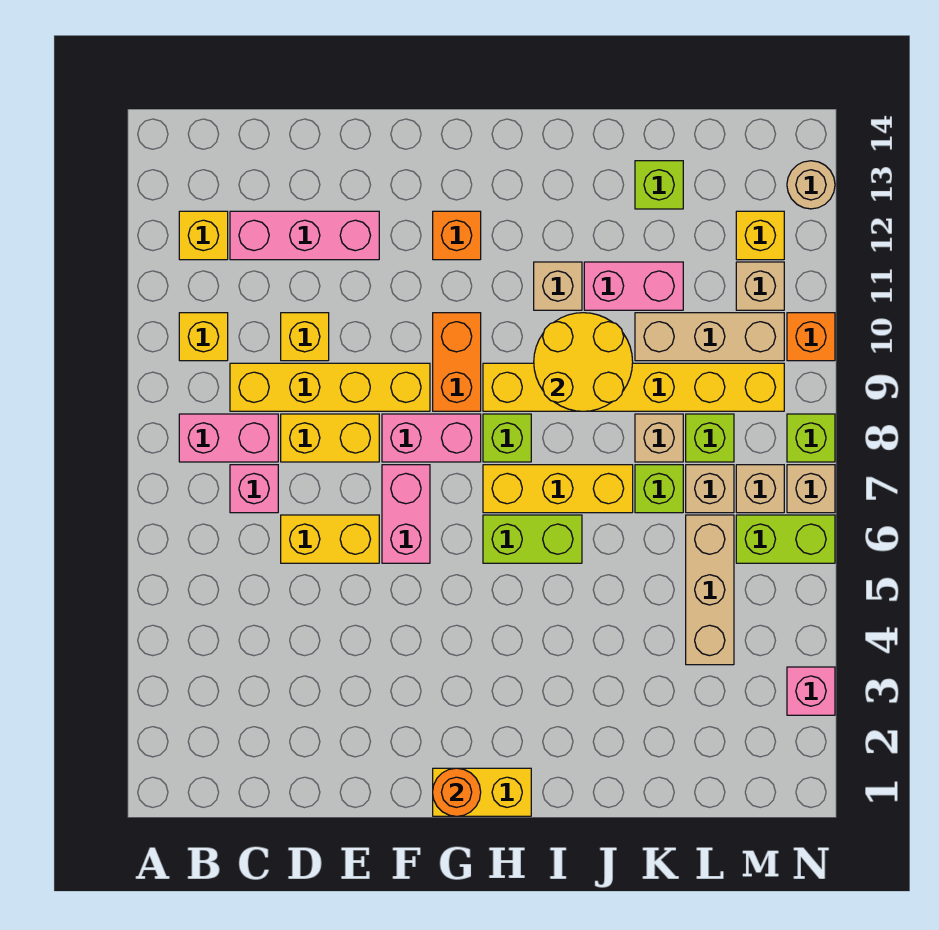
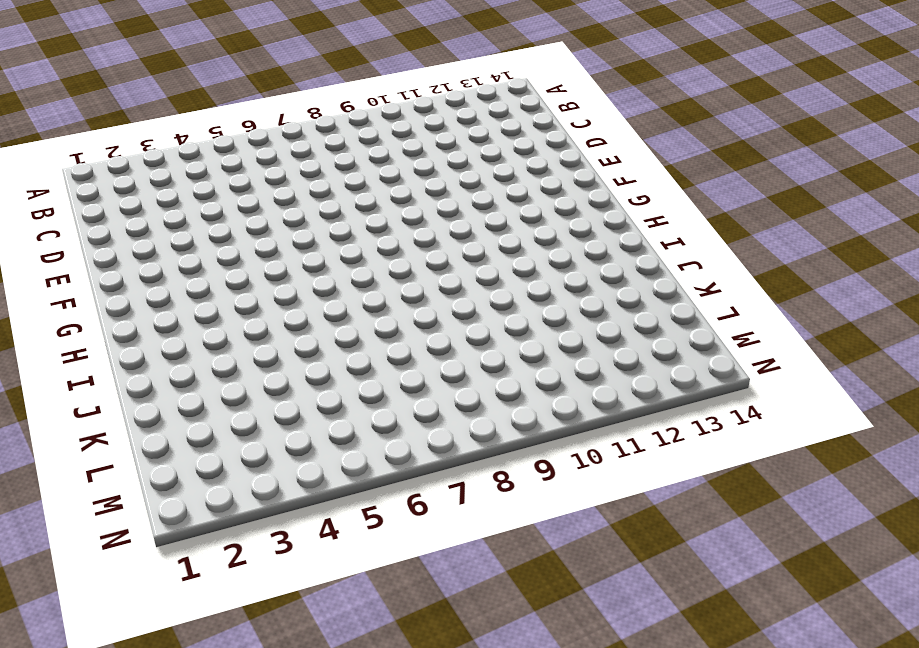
none -> pink 1x2 brick [179,414,278,462]
none -> yellow 1x1 brick [179,313,228,361]
none -> yellow 1x1 brick [179,211,228,260]
none -> pink 1x1 brick [230,465,278,513]

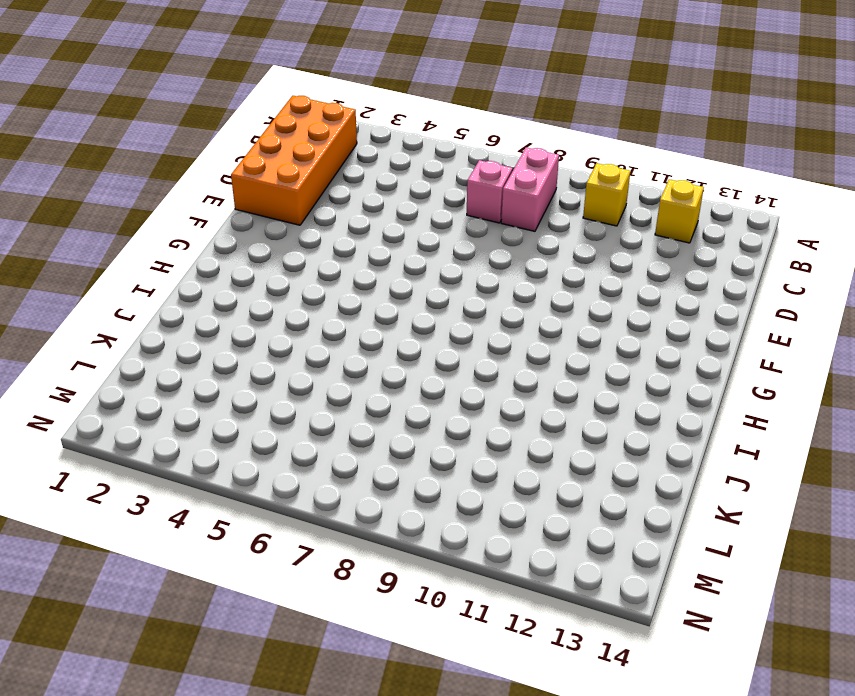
orange 2x4 brick [231,96,357,225] -> none
none -> yellow 1x4 brick [230,363,430,411]
none -> pink 1x3 brick [230,211,379,260]
none -> yellow 1x2 brick [281,515,379,563]
none -> yellow 1x2 brick [281,414,379,462]

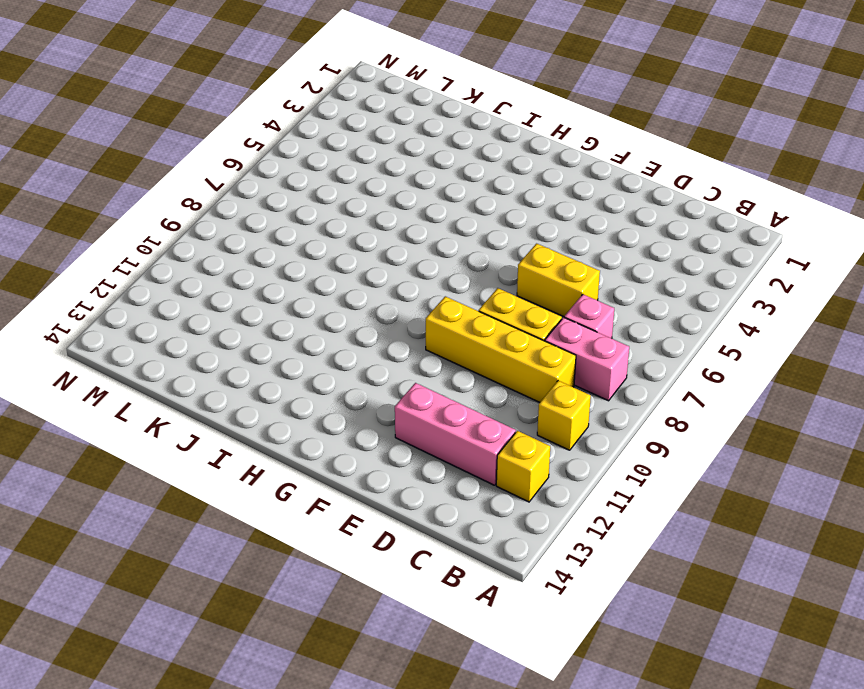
none -> yellow 1x1 brick [281,313,329,361]
none -> pink 1x2 brick [382,465,430,563]
none -> pink 1x2 brick [382,414,481,462]
none -> yellow 1x2 brick [433,768,531,816]

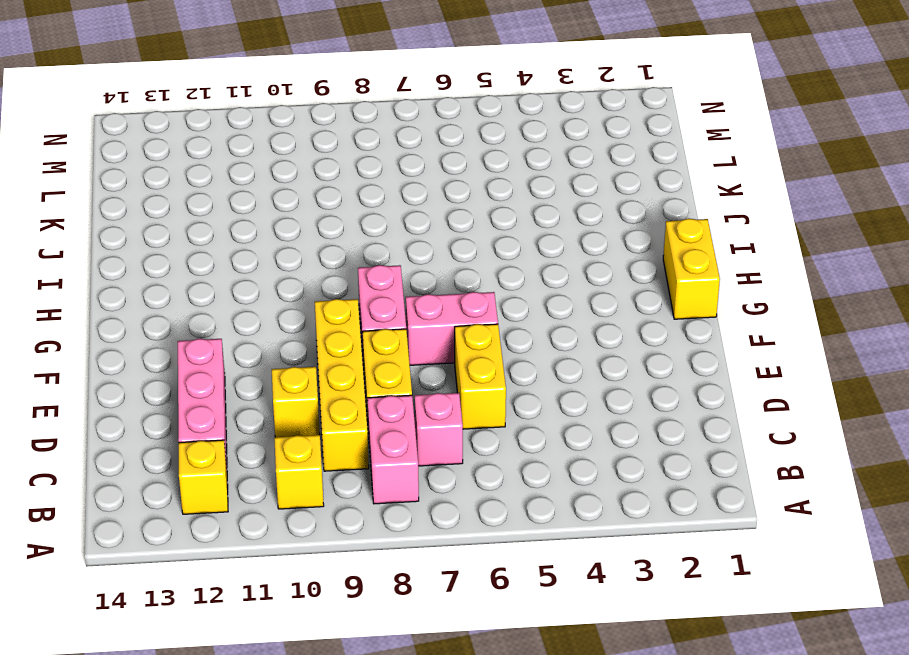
none -> orange 1x2 brick [433,313,481,411]
none -> orange 1x1 brick [433,211,481,260]
none -> lime 1x2 brick [483,515,582,563]
none -> yellow 1x3 brick [483,465,633,513]

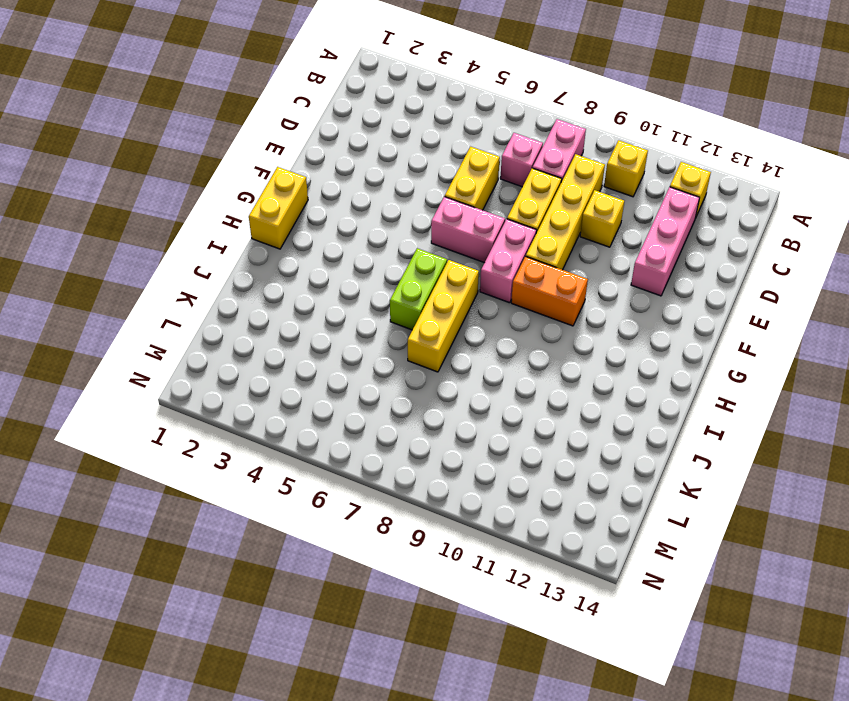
none -> orange 1x1 brick [433,211,481,260]
none -> lime 1x1 brick [483,414,531,462]
none -> yellow 1x6 brick [483,363,784,411]
none -> tan 1x1 brick [534,262,582,310]

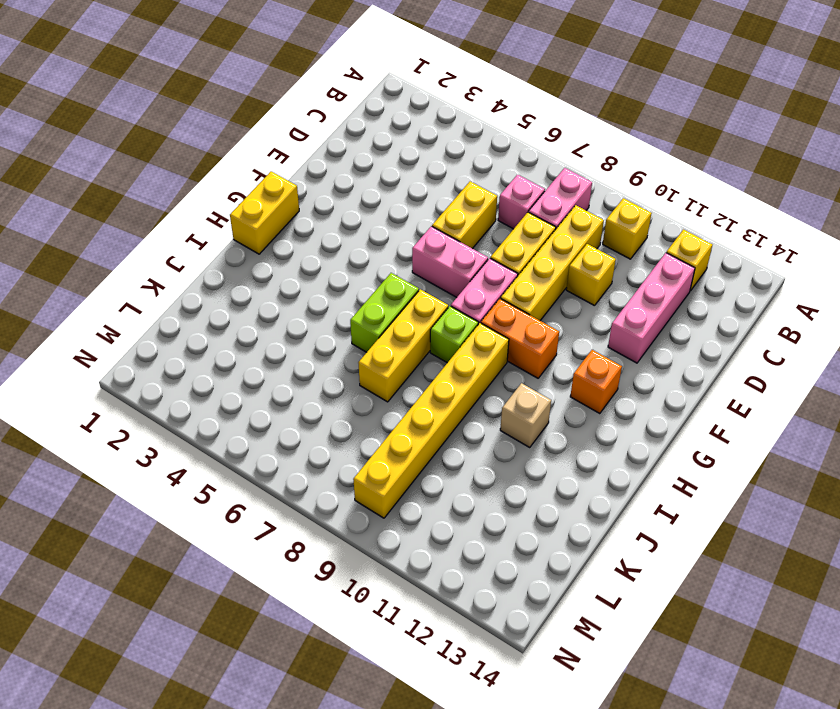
none -> pink 1x2 brick [584,262,683,310]
none -> lime 1x1 brick [635,465,683,513]
none -> tan 1x1 brick [635,414,683,462]
none -> tan 1x3 brick [635,313,784,361]

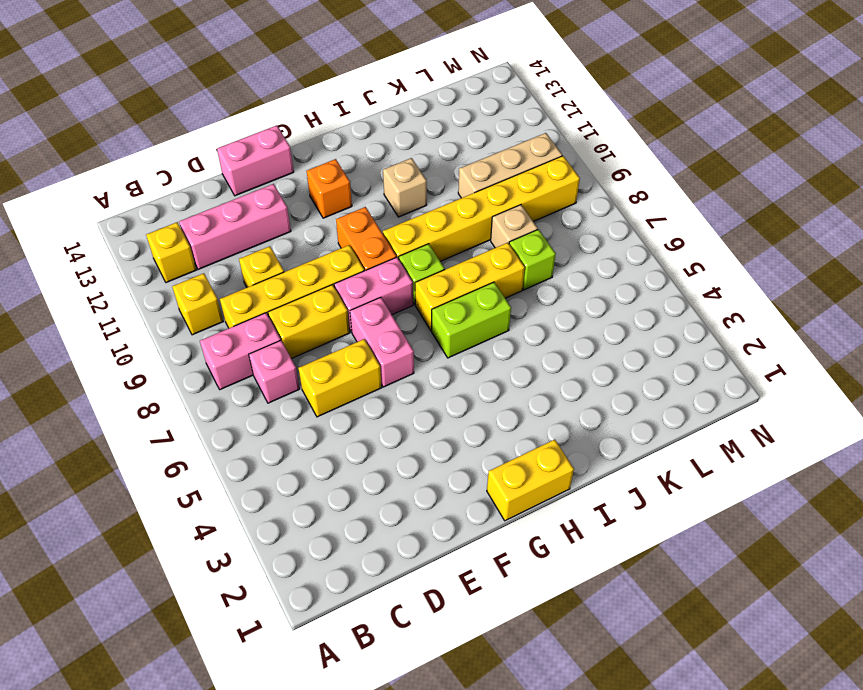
pink 1x2 brick [217,125,294,196] -> pink 1x2 brick moved to [584,262,683,310]
none -> lime 1x1 brick [635,161,683,209]
none -> tan 1x3 brick [686,515,734,665]
none -> tan 1x1 brick [686,465,734,513]
none -> lime 1x1 brick [686,414,734,462]

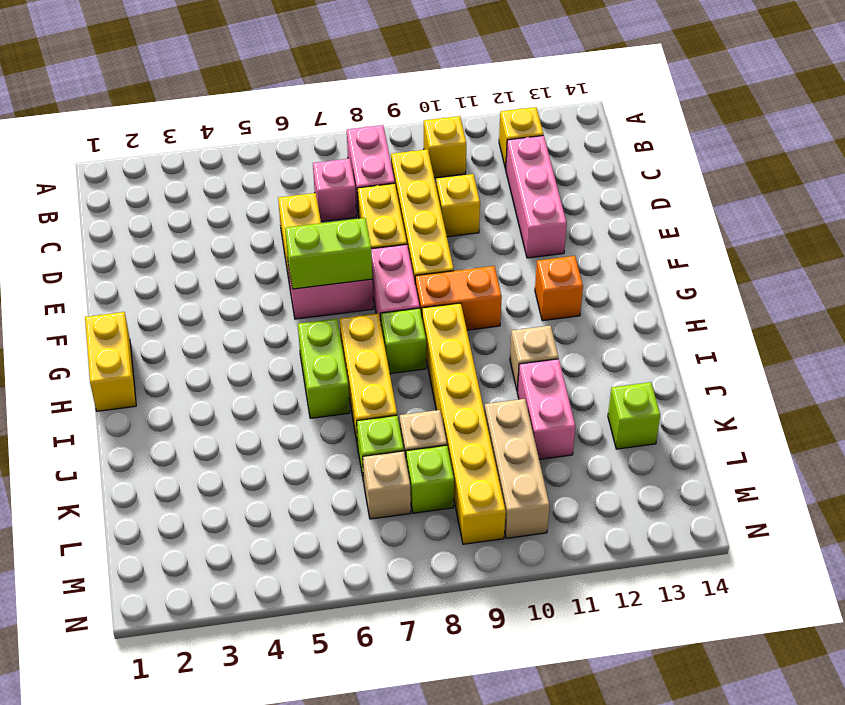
lime 1x2 brick [285,218,372,289] -> lime 1x2 brick turned to [736,515,835,563]
none -> tan 1x3 brick [686,515,734,665]
none -> tan 1x1 brick [736,465,784,513]
none -> tan 1x1 brick [736,262,784,310]
none -> yellow 1x1 brick [736,211,784,260]

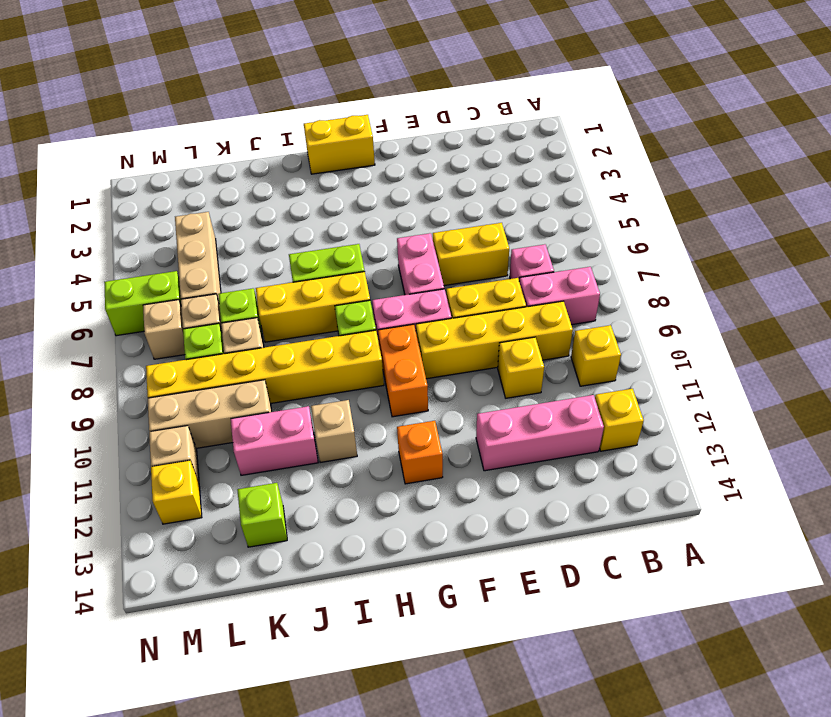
none -> pink 1x1 brick [787,667,835,715]
none -> tan 1x1 brick [787,465,835,513]
none -> lime 1x1 brick [787,414,835,462]
none -> orange 1x1 brick [787,313,835,361]

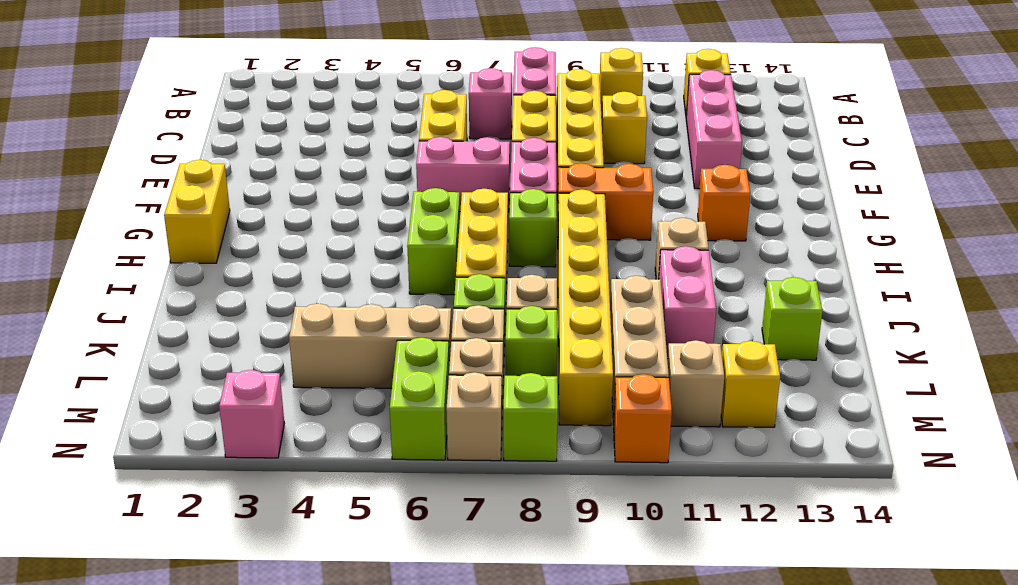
none -> tan 1x1 round brick [787,161,835,209]
none -> orange 1x1 round brick [433,768,481,816]
none -> yellow 2x2 round brick [534,313,633,411]

